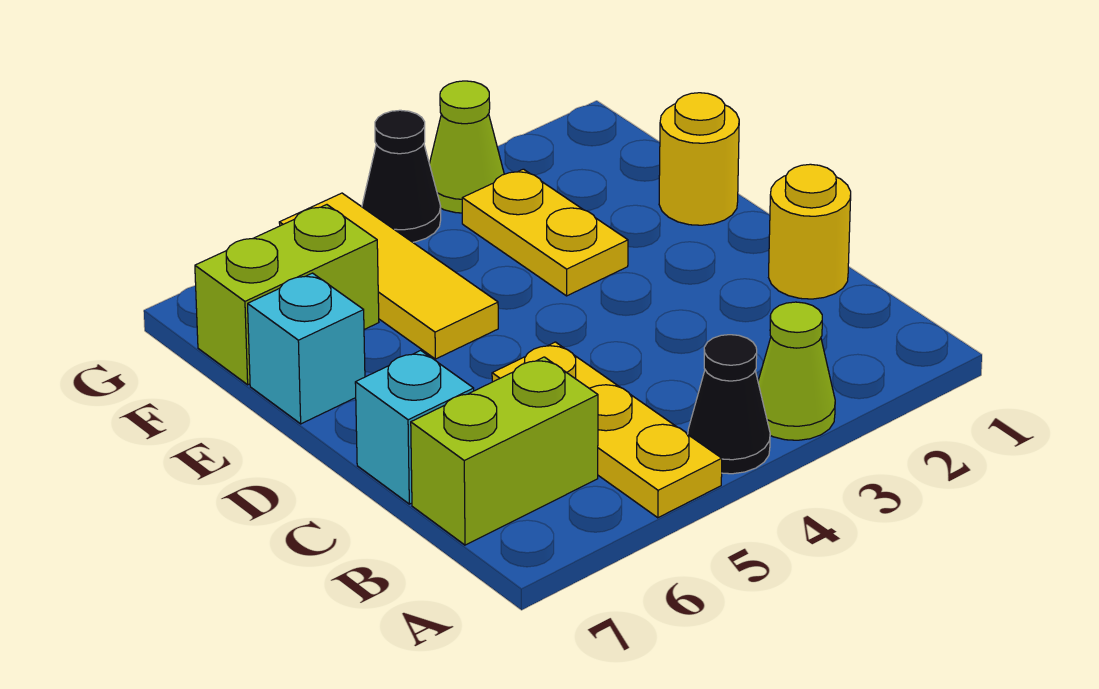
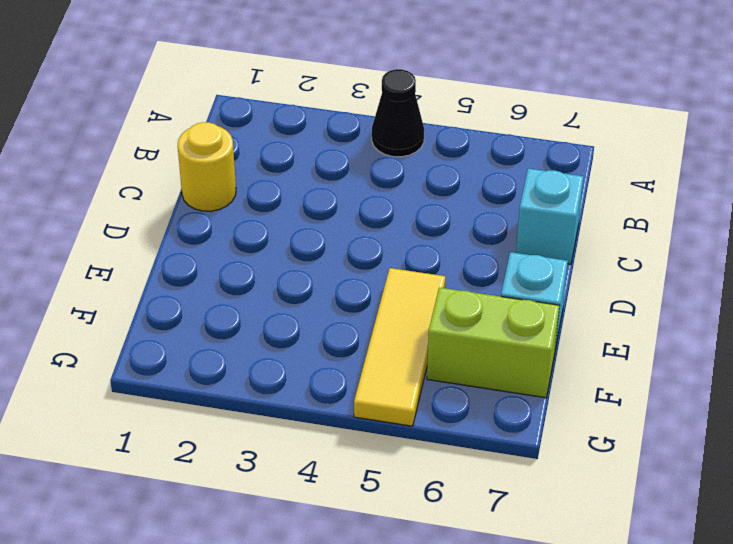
none -> lime 1x1 cone [758,302,835,440]
none -> yellow 1x3 plate [492,342,722,518]
none -> lime 1x2 brick [411,357,598,545]

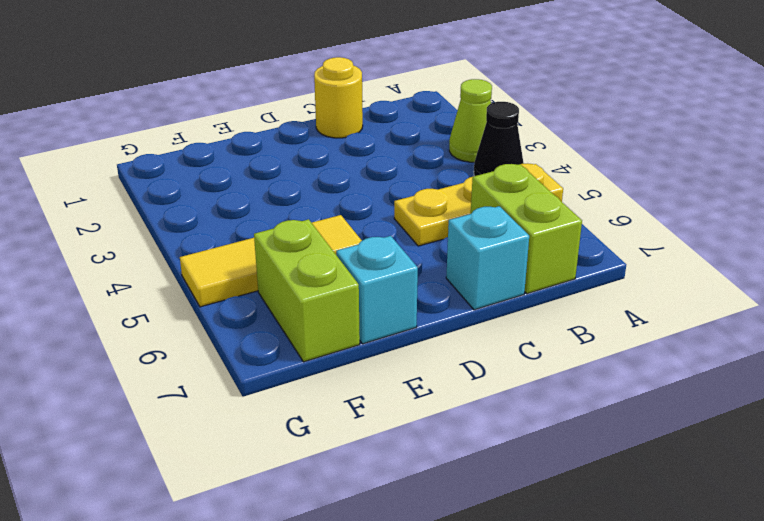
none -> yellow 1x1 round brick [659,93,739,225]
none -> yellow 1x2 plate [462,169,628,296]
none -> lime 1x1 cone [429,81,504,213]

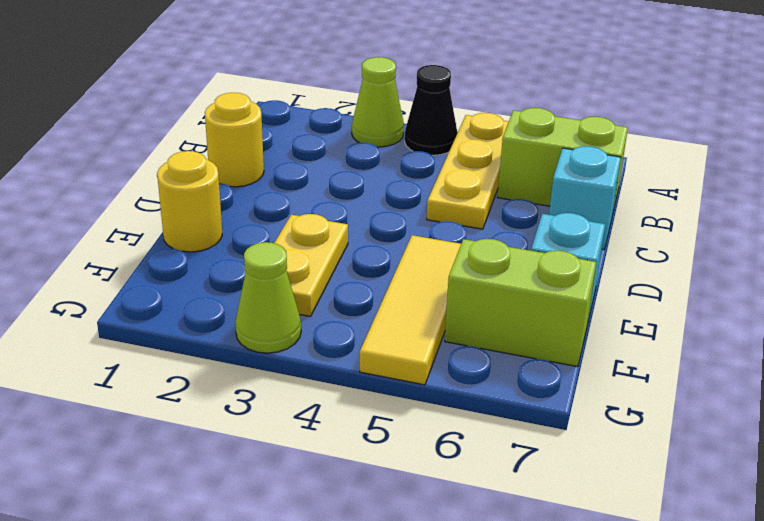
none -> black 1x1 cone [362,110,441,242]

